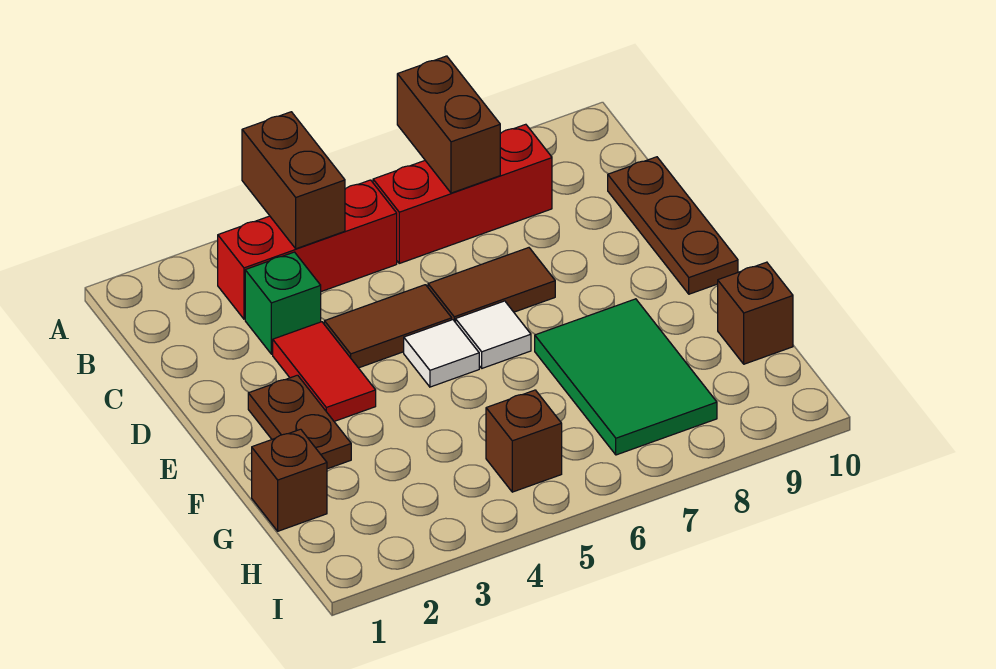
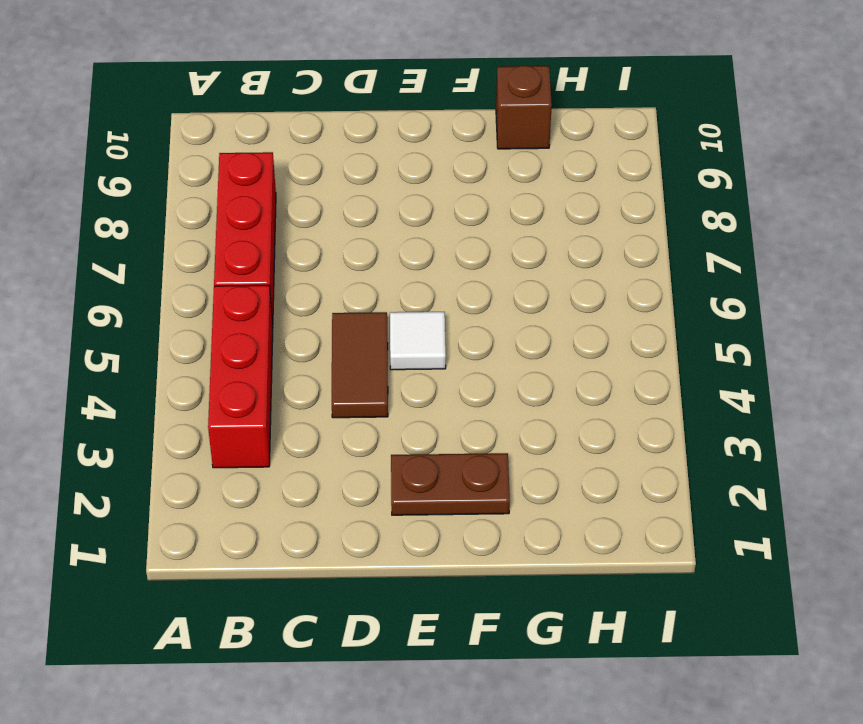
none -> green 1x1 brick [245,252,321,354]
none -> brown 1x3 plate [608,157,738,294]
none -> red 1x2 tile [273,322,376,421]

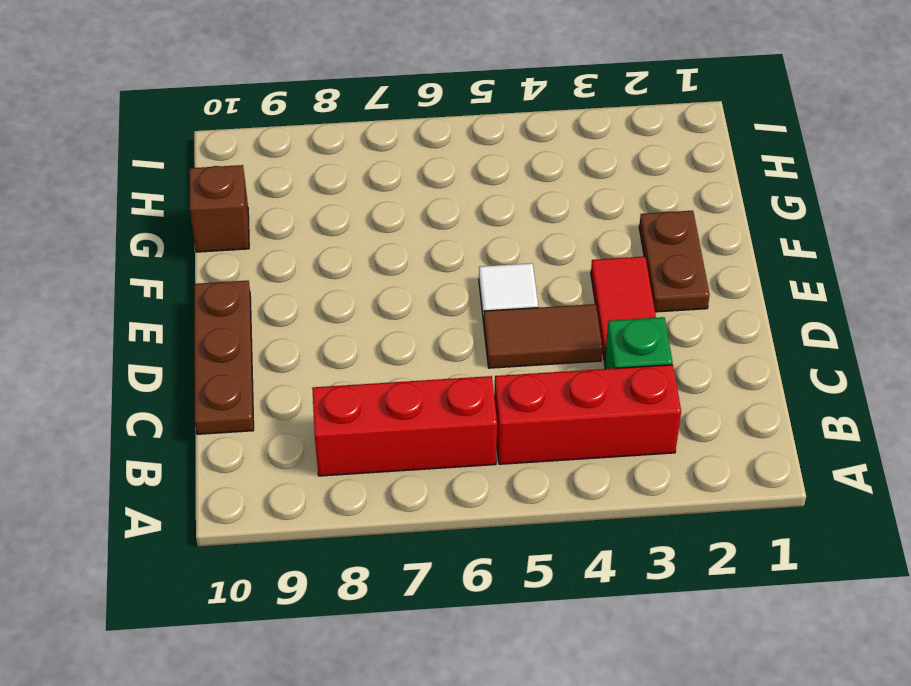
none -> brown 1x2 tile [428,248,555,323]
none -> white 1x1 tile [456,301,531,368]
none -> green 2x3 tile [535,299,717,455]

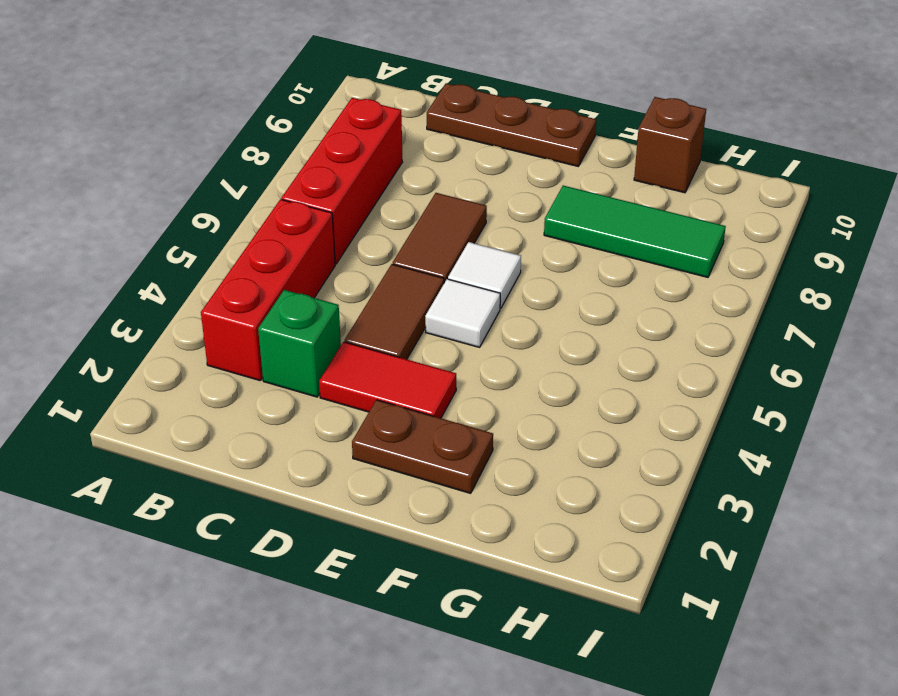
green 1x3 tile [544,186,726,277] -> green 2x3 tile [535,299,717,455]
none -> brown 1x1 brick [252,429,327,531]
none -> brown 1x1 brick [486,390,562,492]
none -> brown 1x2 brick [242,112,345,249]

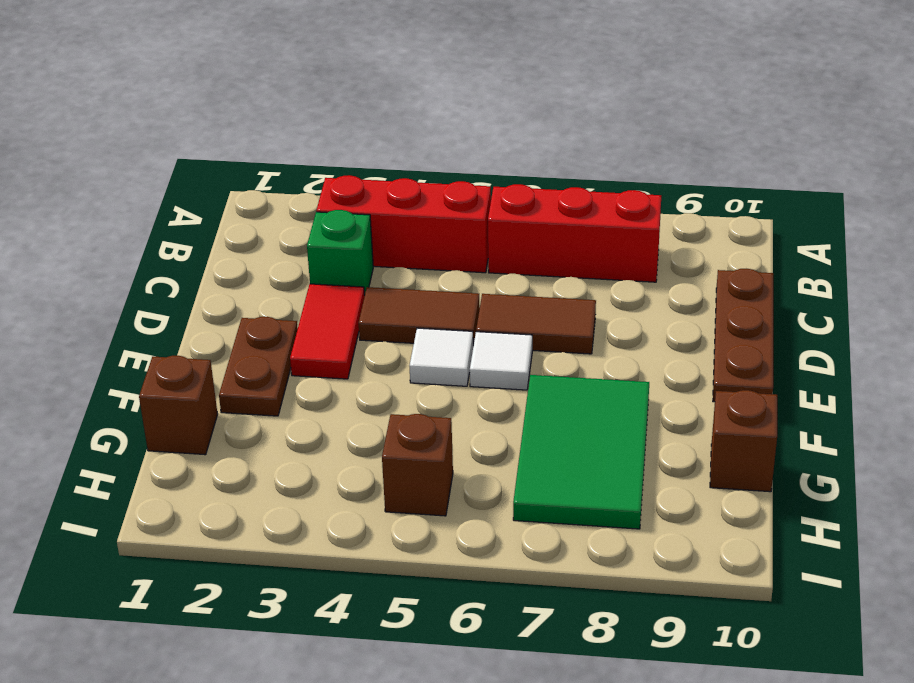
none -> brown 1x2 brick [242,112,345,249]
none -> brown 1x2 brick [397,56,500,193]

